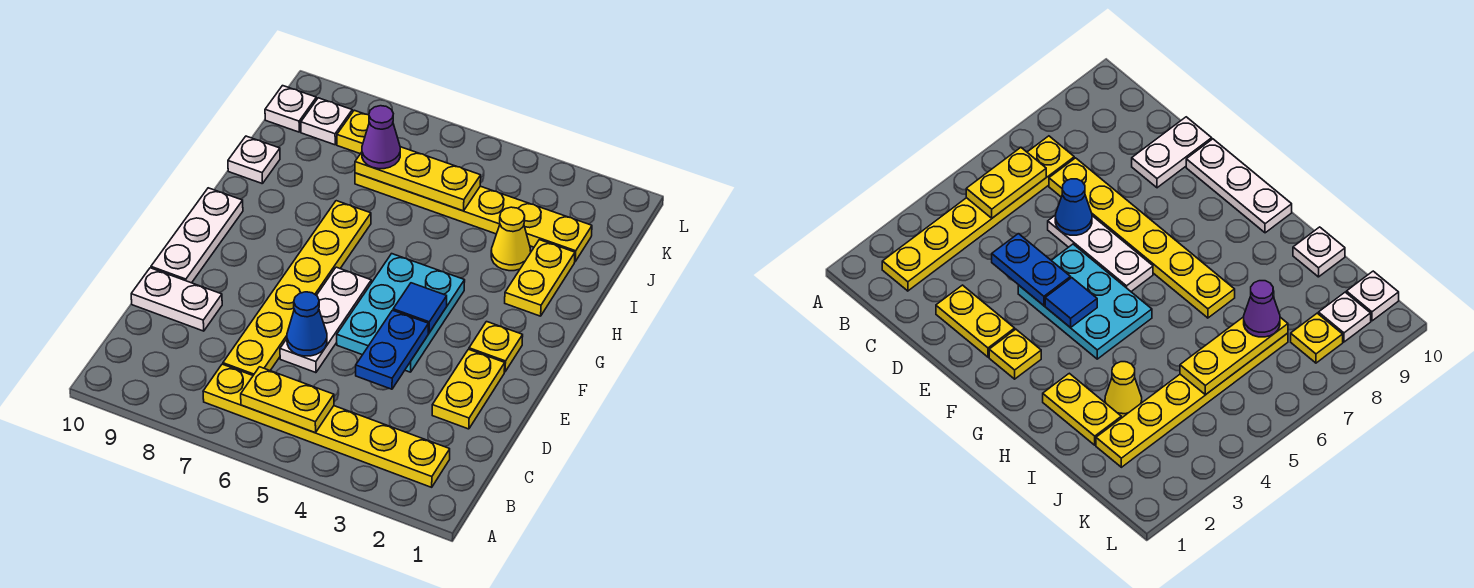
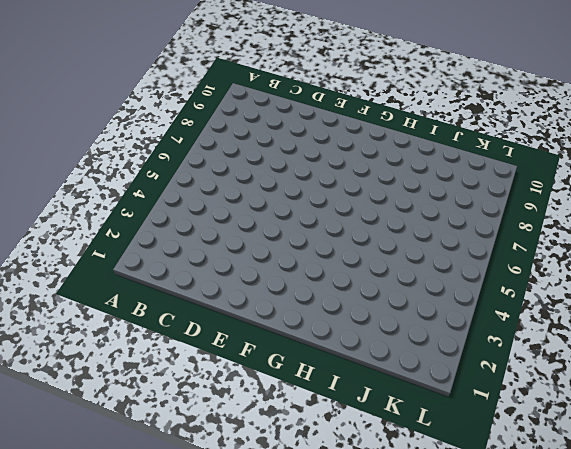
none -> yellow 1x6 plate [203,364,450,487]
none -> yellow 1x6 plate [223,201,371,375]
none -> yellow 1x2 plate [432,349,505,429]

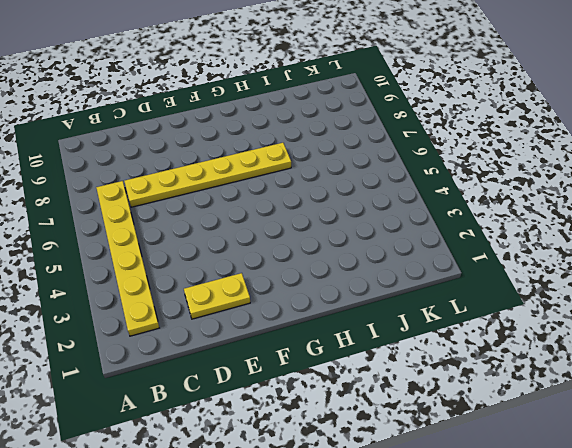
none -> white 1x3 plate [280,267,371,373]
none -> white 1x2 plate [131,268,222,331]
none -> cyan 2x3 plate [337,254,465,372]

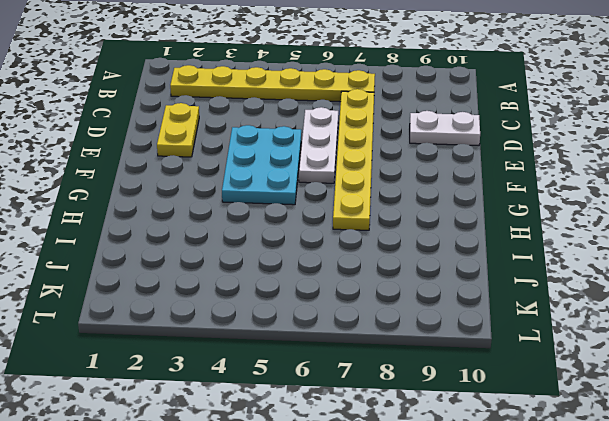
none -> white 1x3 plate [151,188,243,283]
none -> yellow 1x1 plate [469,322,523,372]
none -> yellow 1x2 plate [505,240,575,316]

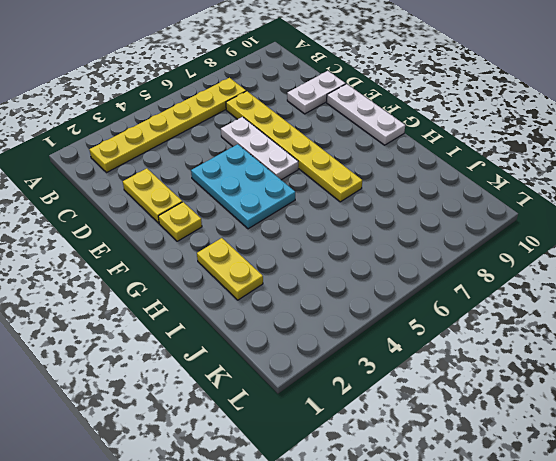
none -> yellow 1x1 cone [491,207,531,271]
none -> white 1x1 plate [228,136,280,184]
none -> yellow 1x6 plate [355,173,592,261]

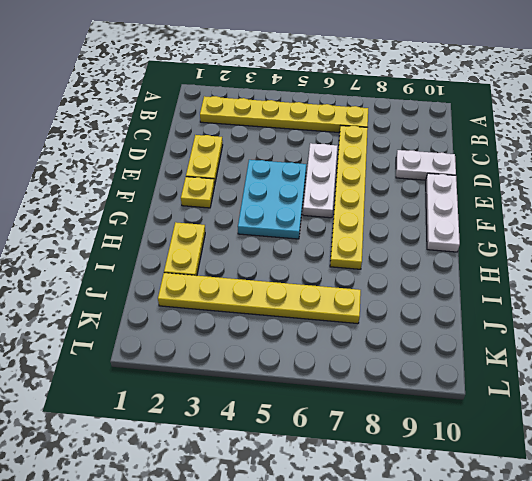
none -> yellow 1x1 cone [491,207,531,271]
none -> white 1x1 plate [228,136,280,184]
none -> yellow 1x1 plate [337,110,369,154]

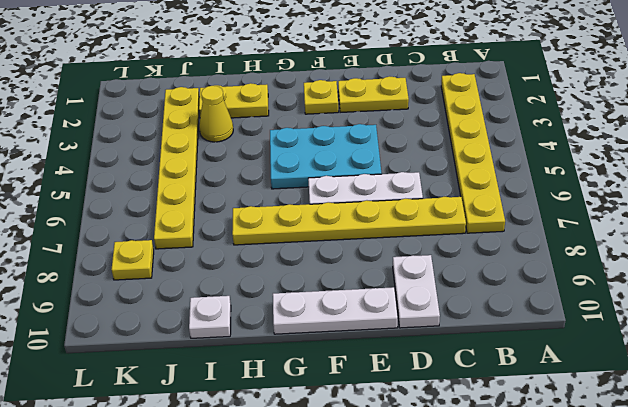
none -> white 1x1 plate [301,98,352,145]
none -> white 1x1 plate [265,86,316,132]
none -> yellow 1x2 plate [241,367,334,433]

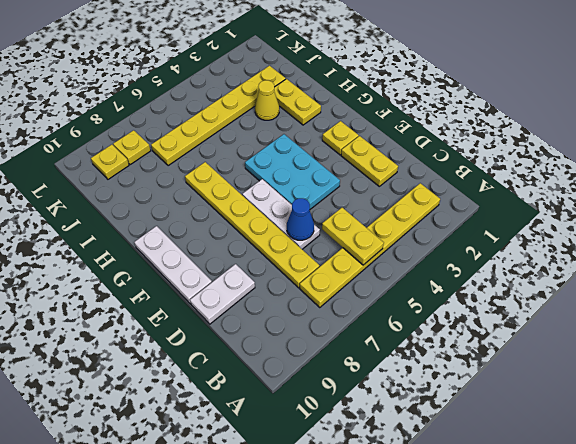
yellow 1x2 plate [322,208,384,265] -> yellow 1x2 plate turned to [241,367,334,433]
yellow 1x1 plate [91,145,129,179] -> white 1x1 plate [301,98,352,145]
none -> white 1x1 plate [228,136,280,184]
none -> white 1x1 plate [265,86,316,132]
none -> blue 1x2 plate [356,310,428,389]

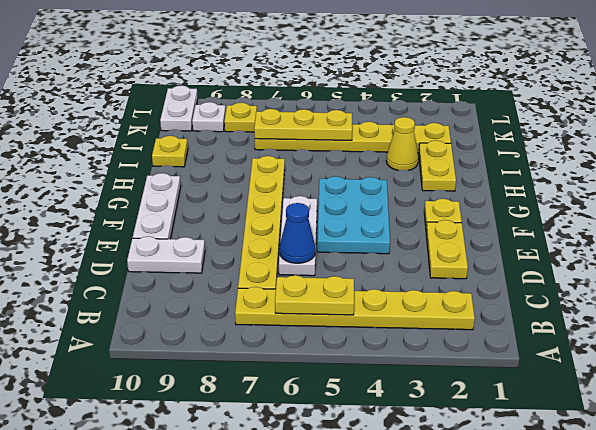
yellow 1x1 plate [152,136,188,167] -> white 1x1 plate [228,136,280,184]
white 1x2 plate [160,86,198,131] -> white 1x1 plate [265,86,316,132]
none -> blue 1x2 plate [356,310,428,389]
none -> blue 1x1 tile [393,283,447,333]
none -> purple 1x1 cone [362,106,400,169]

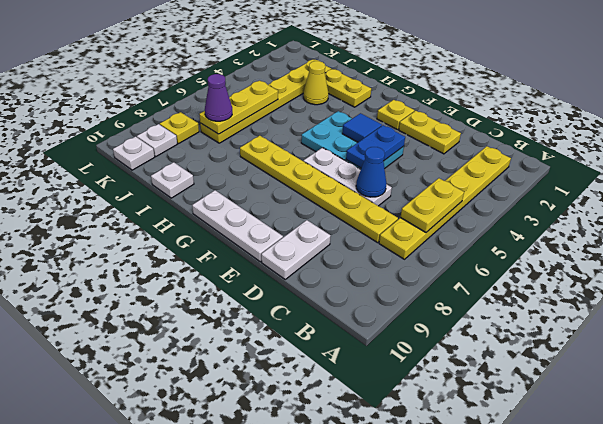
blue 1x2 plate [346,125,405,168] -> blue 1x2 plate turned to [356,310,428,389]

